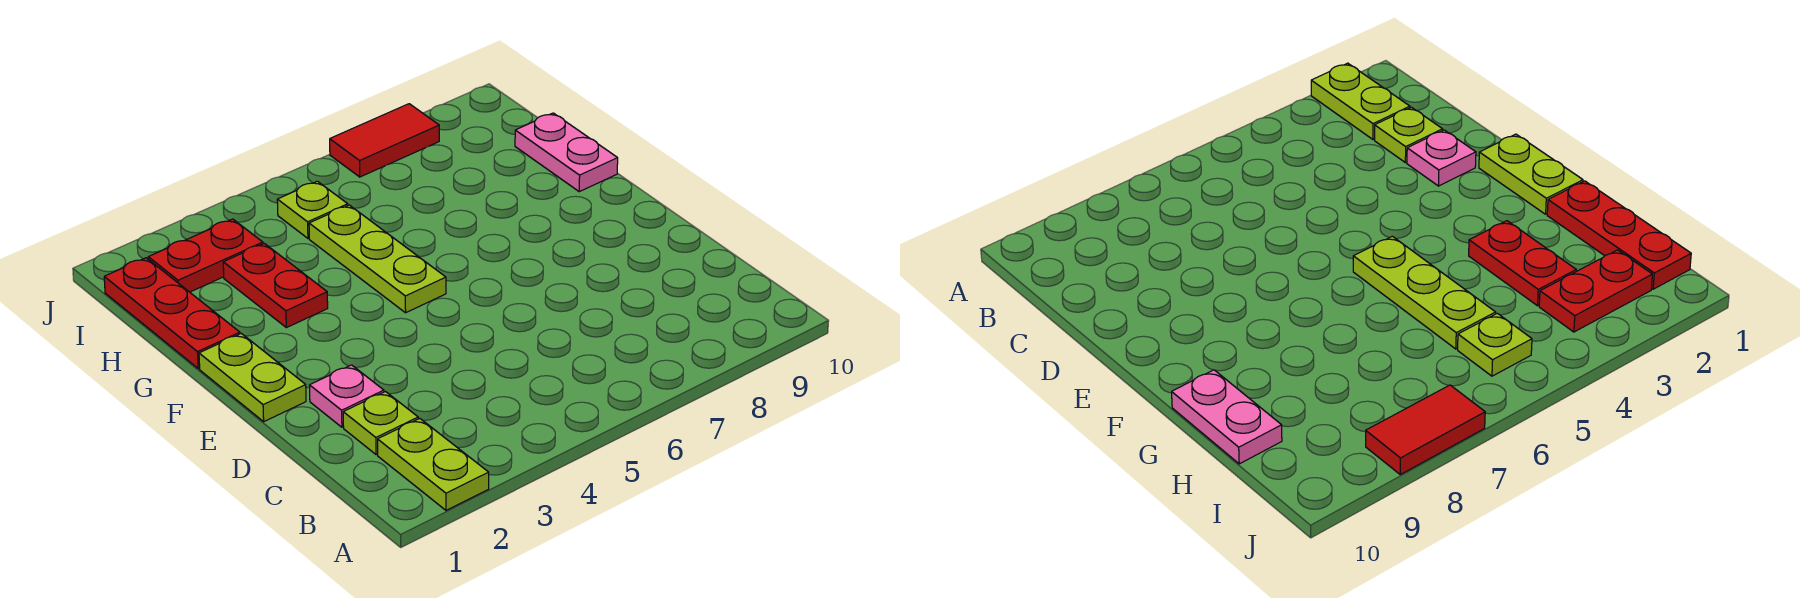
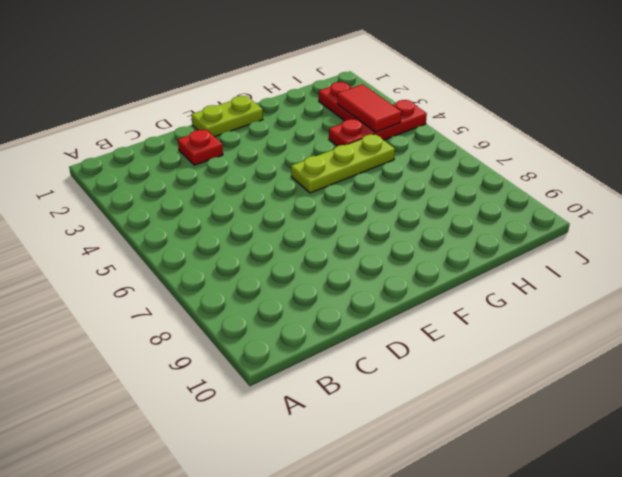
red 1x1 plate [178,130,223,165] -> pink 1x1 plate [310,365,384,427]
red 1x3 plate [329,100,427,146] -> red 1x3 plate moved to [104,258,240,369]
red 1x2 tile [337,84,401,132] -> red 1x2 tile moved to [330,104,439,177]
none -> lime 1x2 plate [378,419,489,510]
none -> lime 1x1 plate [343,392,418,455]

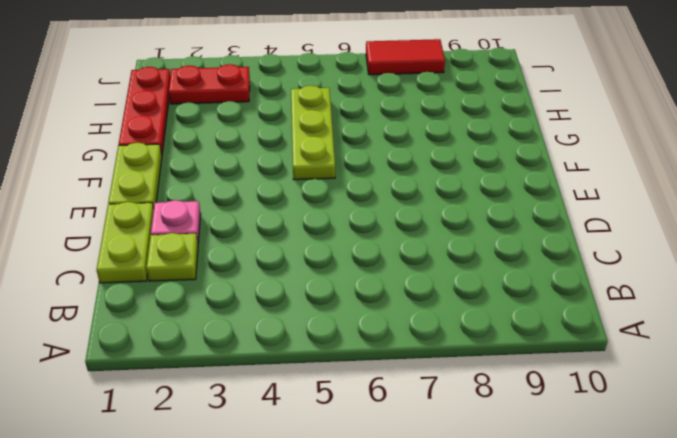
lime 1x2 plate [96,202,154,283] -> lime 1x2 plate moved to [378,419,489,510]
none -> red 1x2 plate [223,243,328,328]
none -> pink 1x2 plate [515,113,618,192]

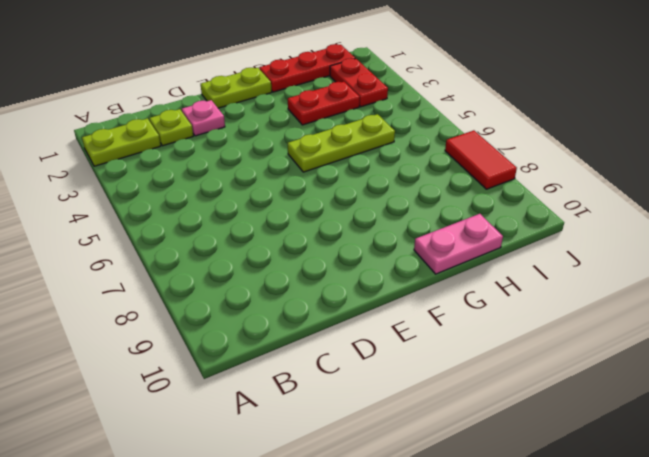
none -> lime 1x1 plate [277,181,348,238]

